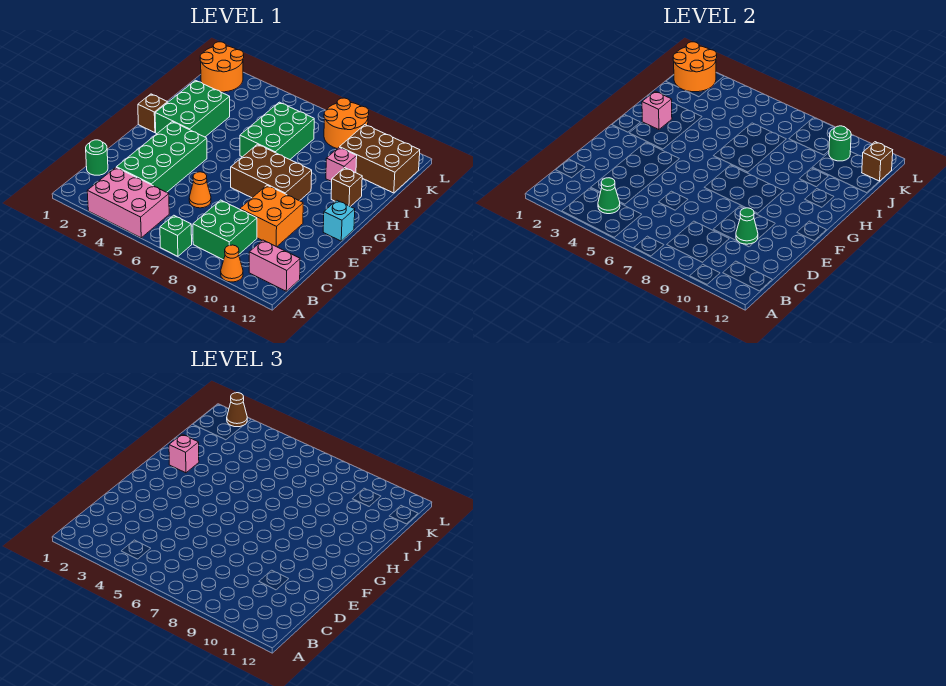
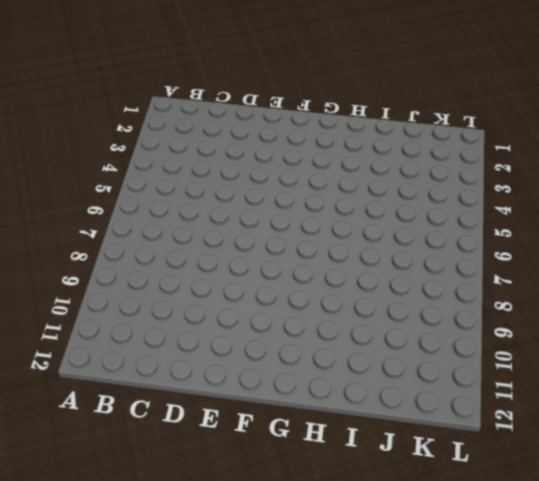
none -> pink 2x3 brick [87,167,169,238]
none -> green 1x1 brick [160,215,192,256]
none -> orange 1x1 cone [221,245,243,282]

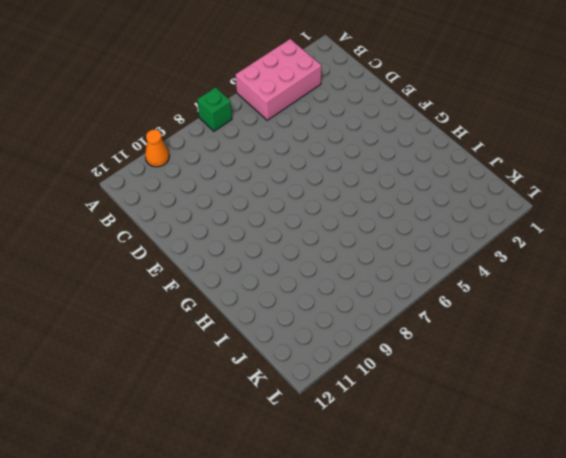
none -> green 2x2 brick [193,200,257,260]
none -> pink 1x2 brick [249,240,300,291]
none -> green 1x1 round brick [86,140,108,175]

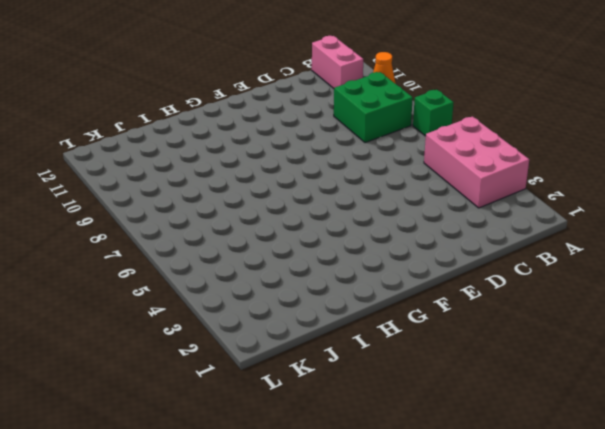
none -> green 1x1 round brick [86,140,108,175]
none -> green 2x4 brick [116,122,207,192]
none -> orange 1x1 cone [189,172,211,208]

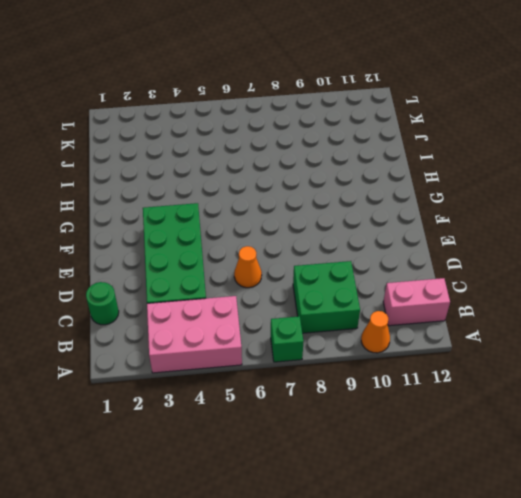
none -> orange 2x2 brick [240,185,303,247]
none -> brown 2x3 brick [231,144,312,201]
none -> cyan 1x1 brick [323,200,355,241]

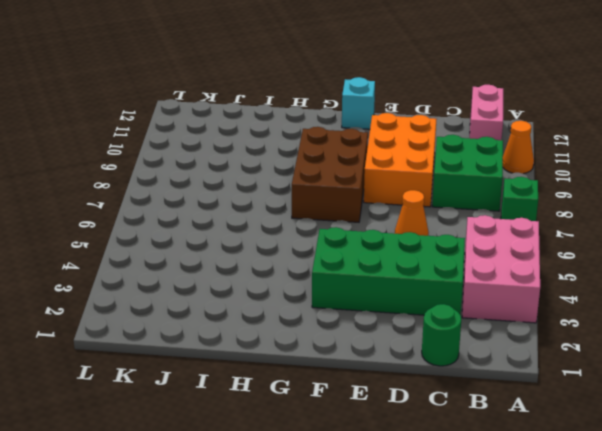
orange 2x3 brick [364,113,436,207] -> orange 2x2 brick [240,185,303,247]
none -> brown 1x1 brick [138,94,168,133]
none -> green 2x3 brick [155,80,230,137]
none -> green 2x3 brick [240,102,314,159]

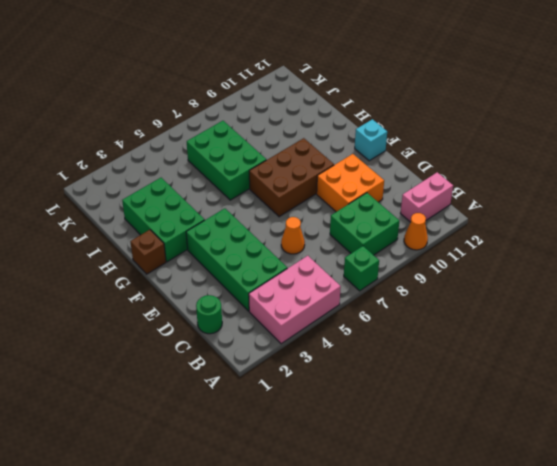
none -> brown 1x1 brick [331,168,362,207]
none -> pink 1x1 brick [326,147,357,182]
none -> brown 2x3 brick [340,125,420,193]

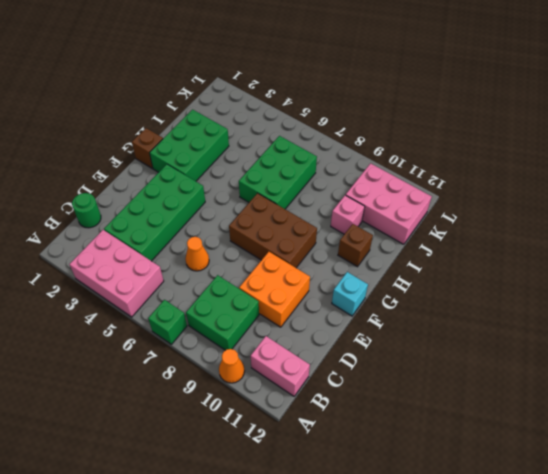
pink 2x3 brick [346,163,432,244] -> brown 2x3 brick [340,125,420,193]
none -> orange 2x2 round brick [200,42,244,92]
none -> orange 2x2 round brick [324,98,369,148]
none -> green 1x1 cone [598,178,620,214]

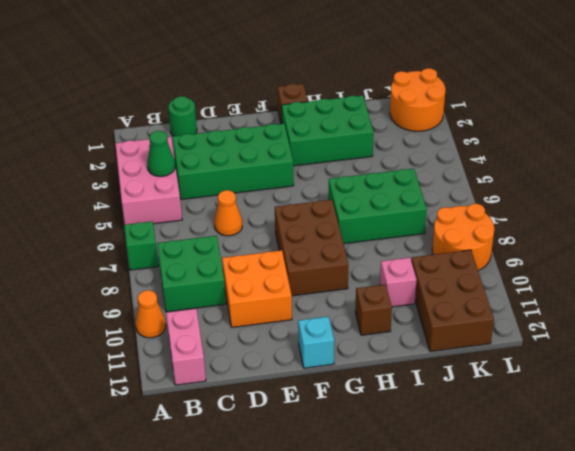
none -> green 1x1 cone [736,208,758,244]
none -> pink 1x1 brick [642,91,672,130]
none -> orange 2x2 round brick [673,42,717,92]

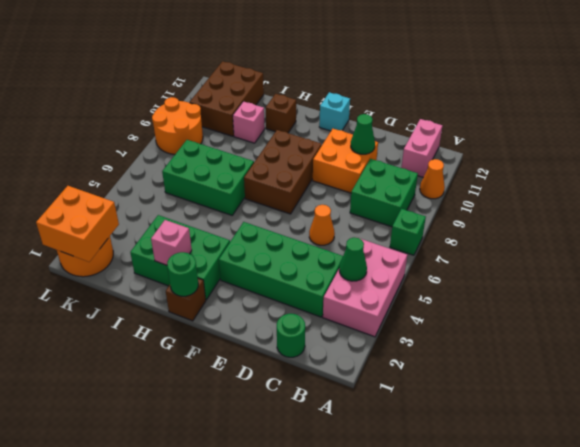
green 1x1 round brick [167,252,198,296] -> green 1x1 round brick moved to [829,126,851,161]
orange 2x2 brick [36,186,119,262] -> orange 2x2 round brick [673,42,717,92]
none -> brown 1x1 brick [862,142,893,181]
none -> pink 1x1 brick [169,434,199,473]
none -> brown 1x1 cone [227,393,247,427]

